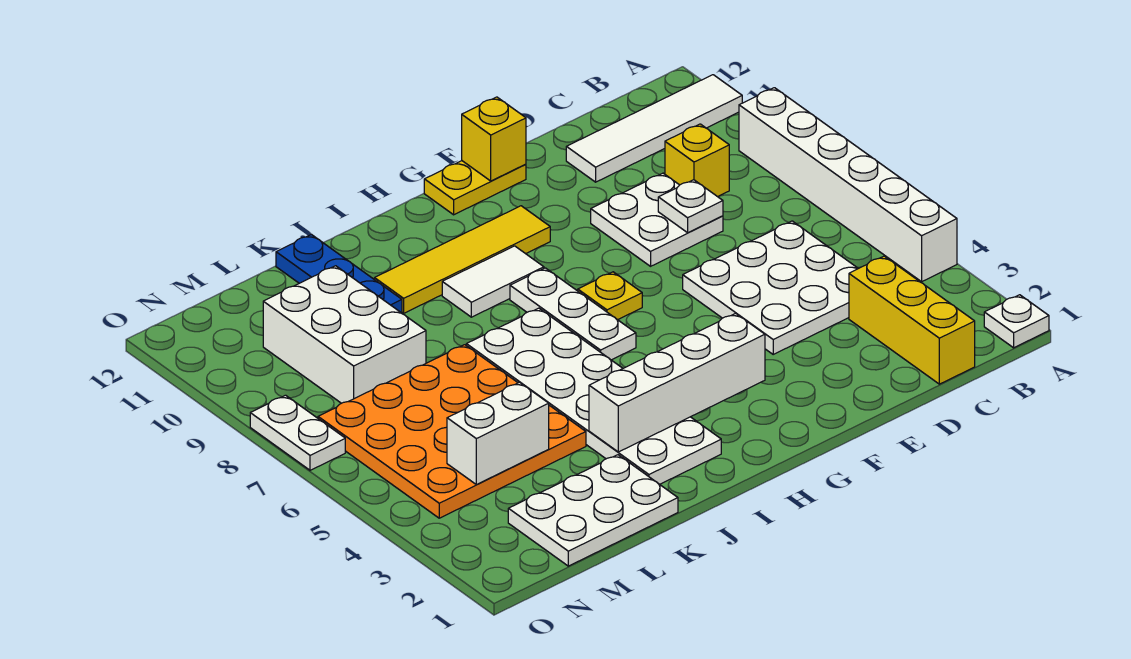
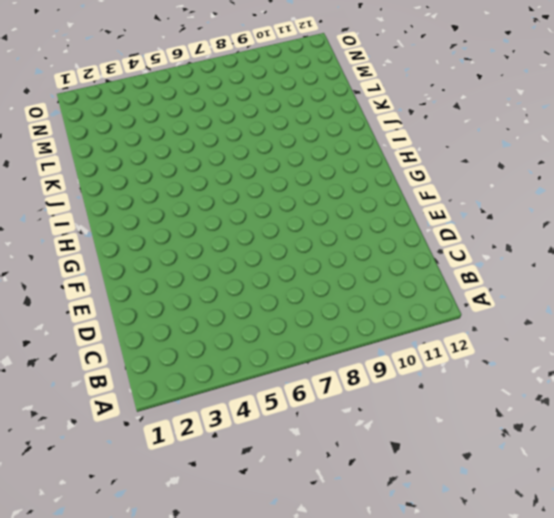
none -> white 1x1 plate [984,295,1049,348]
none -> white 1x6 brick [739,88,957,282]
none -> white 1x4 tile [566,75,742,182]

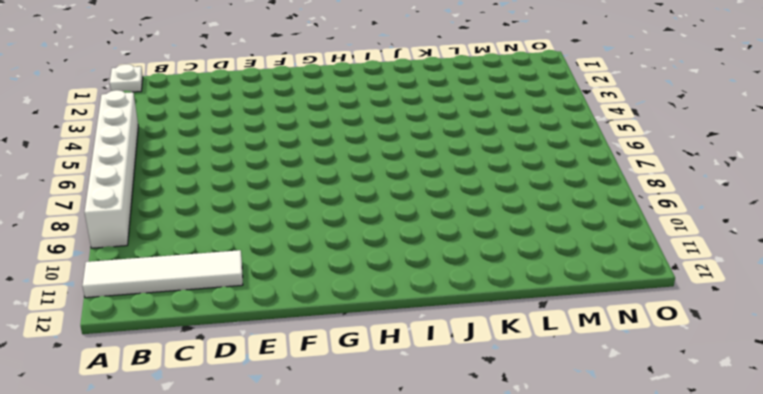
none -> yellow 1x3 brick [849,256,975,384]
none -> white 3x3 plate [683,221,858,354]
none -> yellow 1x1 brick [665,124,729,197]

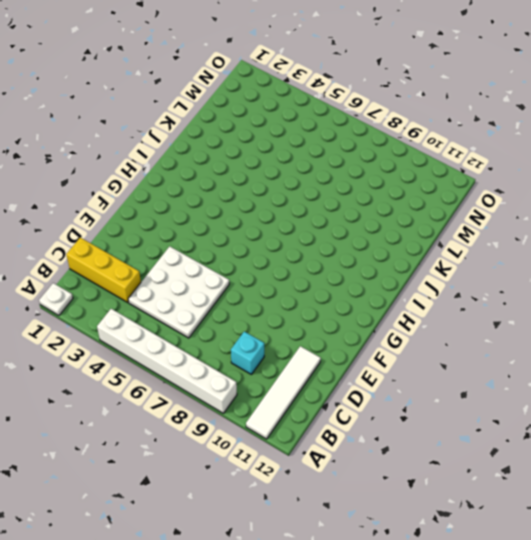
cyan 1x1 brick [231,332,264,374] -> yellow 1x1 brick [665,124,729,197]
none -> white 2x2 plate [591,173,723,266]
none -> yellow 1x2 plate [424,161,526,215]
none -> yellow 1x1 plate [578,272,642,320]

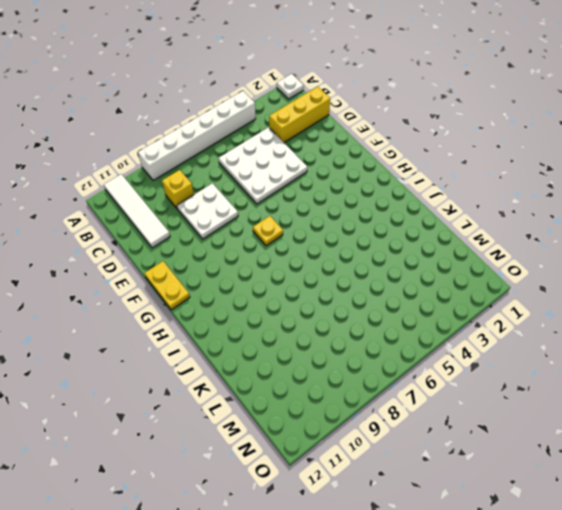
none -> yellow 1x4 tile [374,206,550,313]
none -> white 1x3 plate [510,268,636,360]
none -> white 1x2 tile [442,246,544,317]

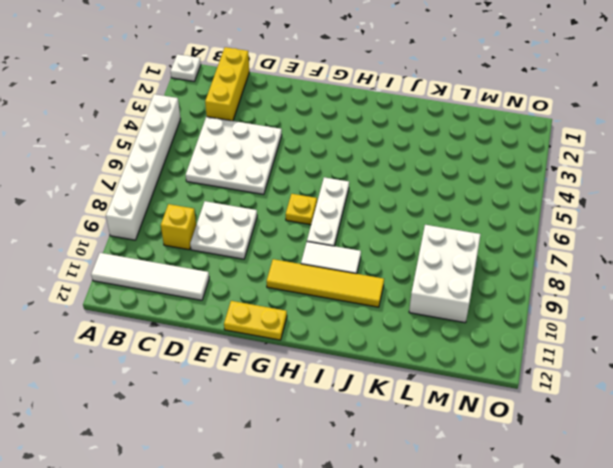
none -> white 2x6 plate [466,308,721,484]
none -> white 2x3 plate [508,455,678,566]
none -> orange 4x4 plate [318,345,586,518]

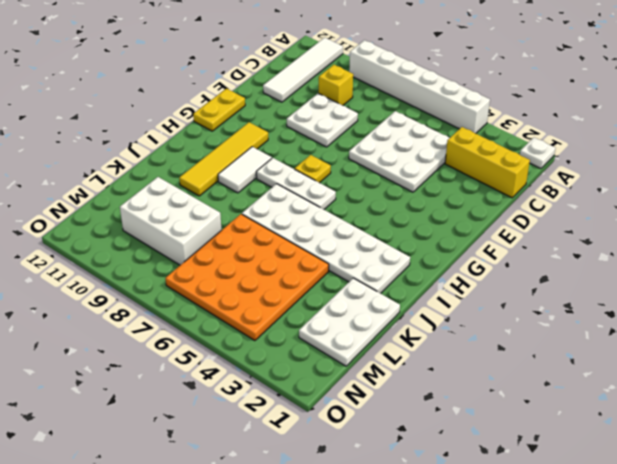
none -> blue 1x3 plate [276,235,402,313]
none -> white 1x2 plate [250,395,345,470]
none -> white 1x1 plate [658,180,723,233]

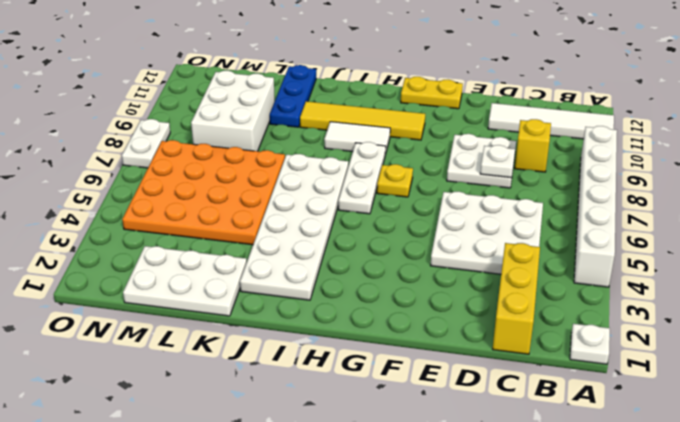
none -> yellow 1x1 brick [462,97,526,181]
none -> white 1x4 brick [589,313,765,452]
none -> white 1x2 brick [447,382,549,485]

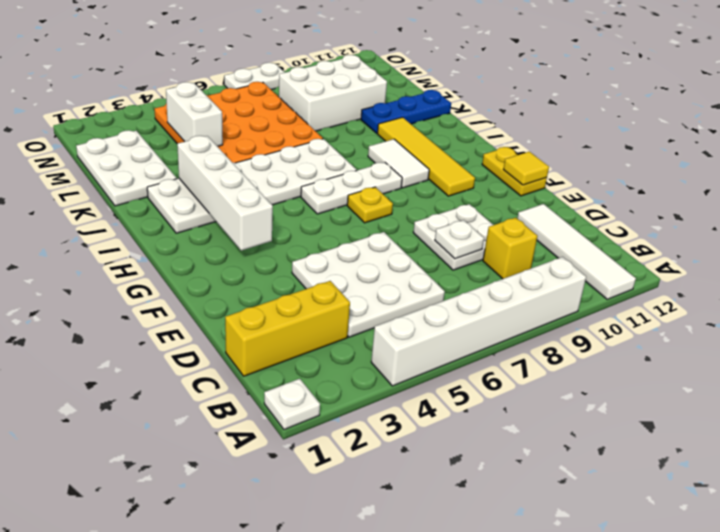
yellow 1x1 tile [503,152,549,185] -> yellow 1x1 brick [462,97,526,181]

